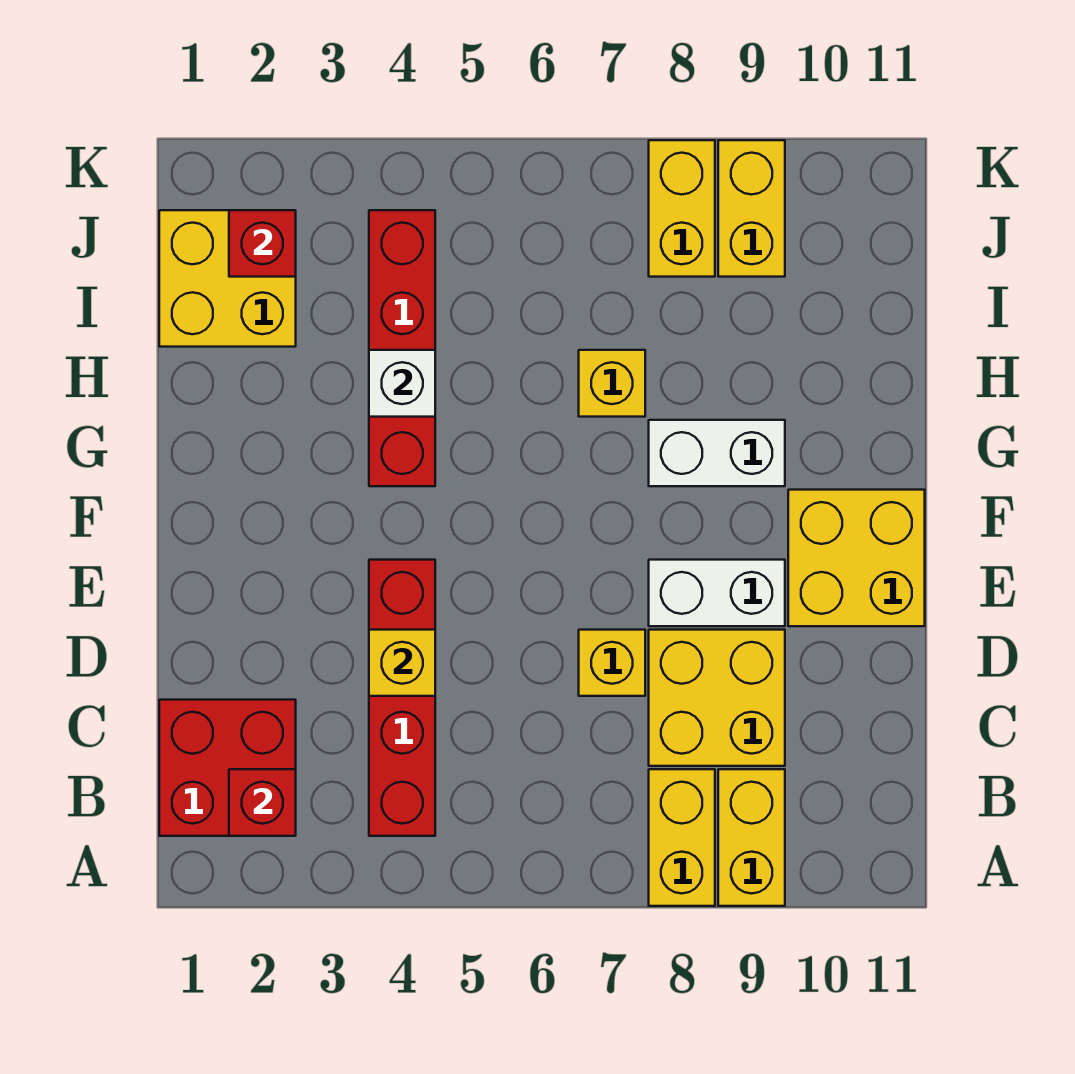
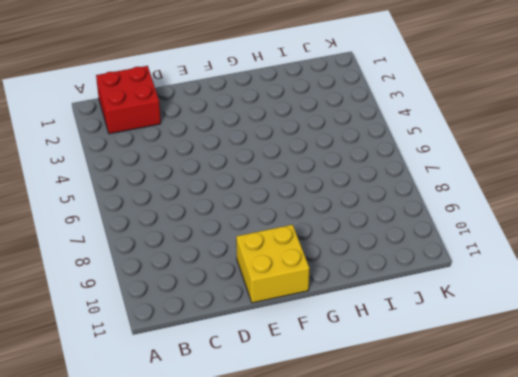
none -> yellow 1x2 brick [649,769,715,906]
none -> yellow 1x2 brick [718,769,785,906]
none -> red 1x4 brick [369,560,435,836]

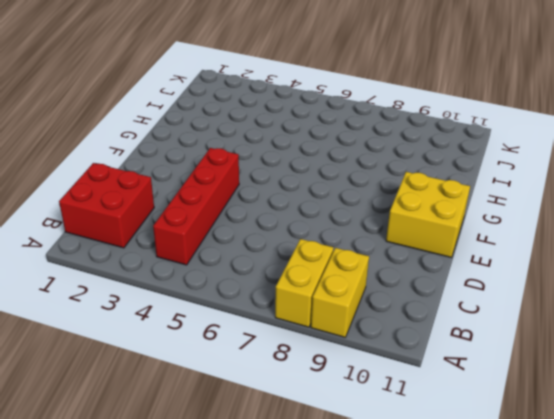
none -> yellow 2x2 brick [649,630,785,766]
none -> yellow 1x1 brick [579,630,645,696]
none -> white 1x2 brick [649,560,785,626]

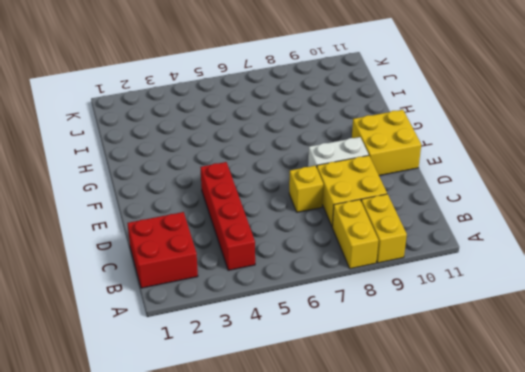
none -> red 1x4 brick [369,210,435,486]
none -> white 1x2 brick [649,420,785,486]
none -> yellow 1x1 brick [579,350,645,417]

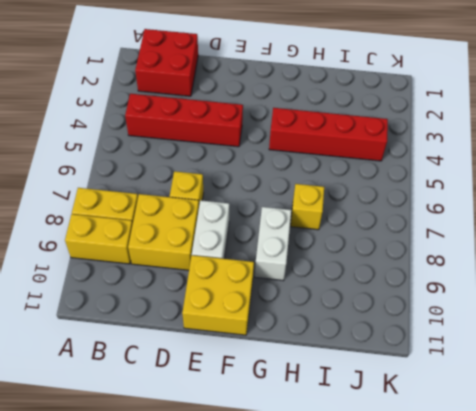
none -> yellow 2x2 brick [159,210,296,347]
none -> yellow 1x2 brick [649,140,715,277]
none -> yellow 1x2 brick [718,140,785,277]

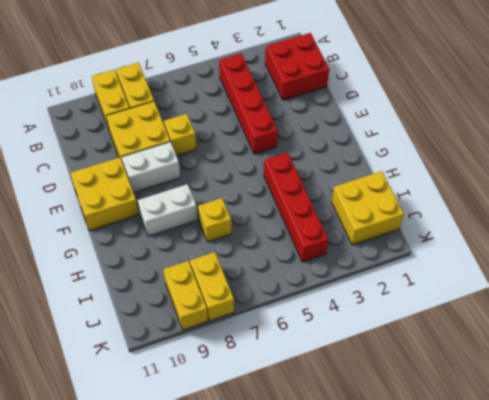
none -> red 1x1 brick [229,769,296,836]
none -> yellow 1x1 brick [369,630,435,696]
none -> white 1x1 brick [369,350,435,417]

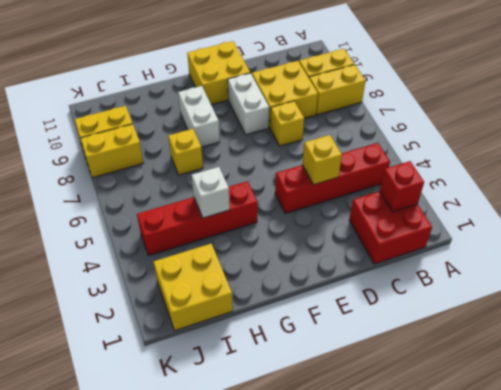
none -> red 1x1 brick [229,210,296,277]

